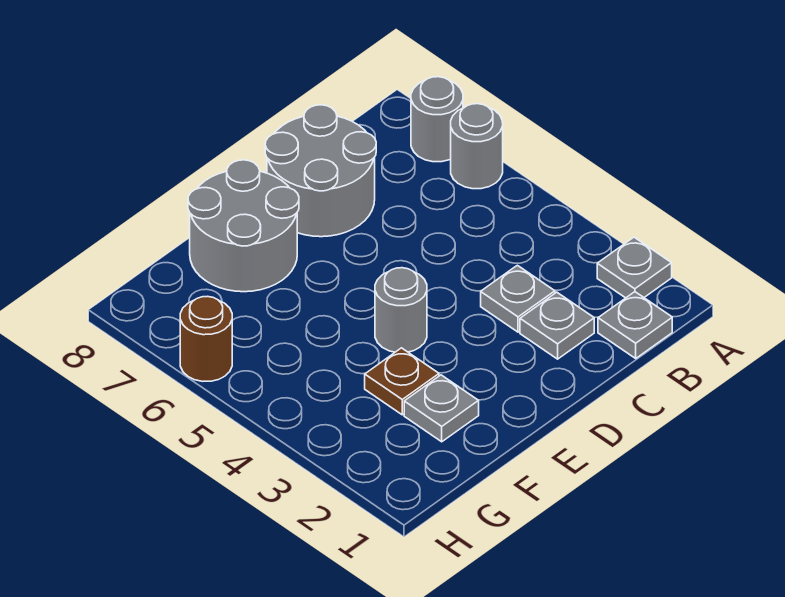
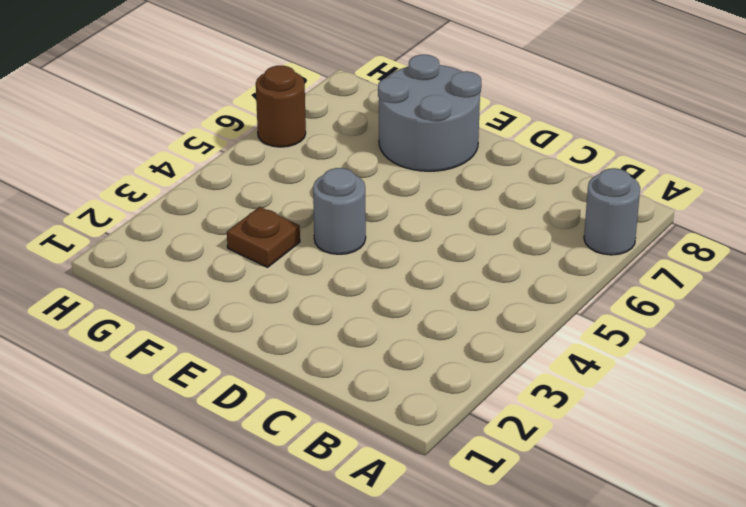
none -> grey 1x1 plate [597,237,672,298]
none -> grey 1x1 round brick [451,104,503,189]
none -> grey 1x1 plate [598,292,672,358]

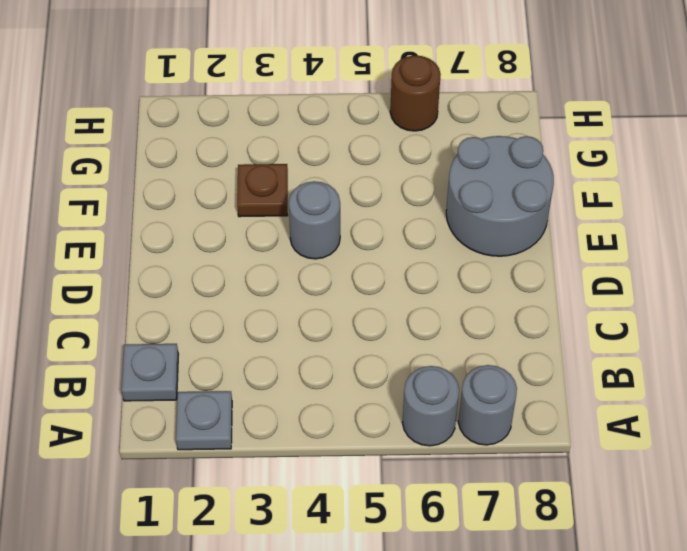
none -> grey 1x1 plate [520,292,594,359]
none -> grey 1x1 plate [481,265,555,332]
none -> grey 2x2 round brick [265,105,376,237]

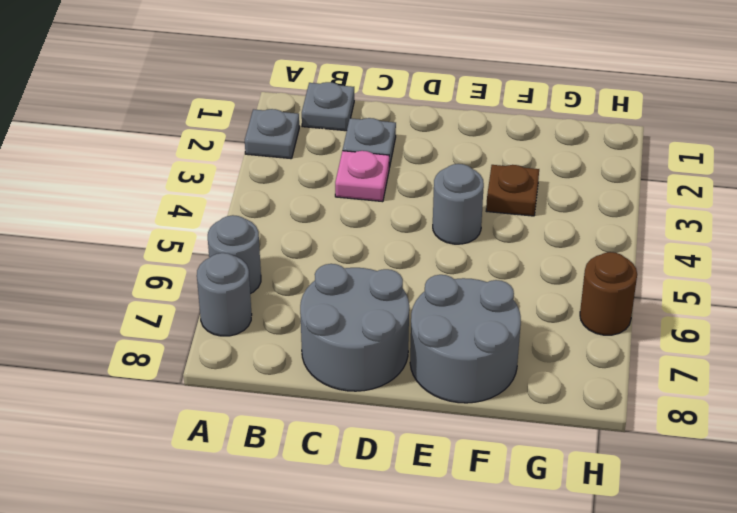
pink 1x1 plate [335,151,389,202] -> grey 1x1 plate [481,265,555,332]
none -> grey 1x1 plate [404,375,479,442]

